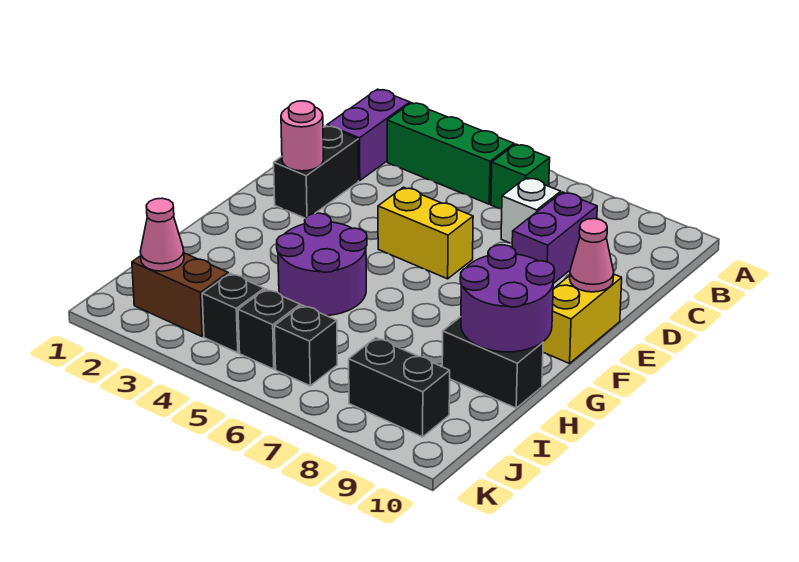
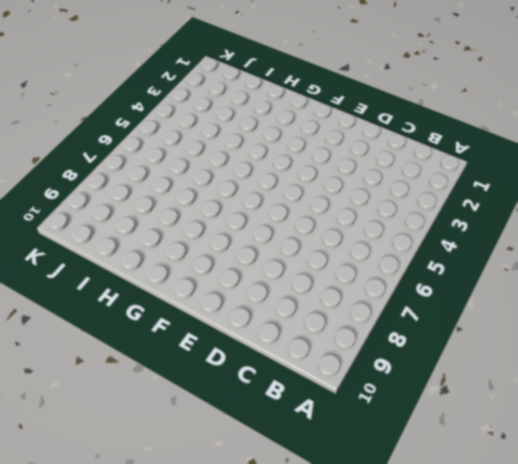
none -> purple 1x2 brick [327,89,410,181]
none -> green 1x3 brick [387,103,514,204]
none -> green 1x1 brick [491,144,550,209]

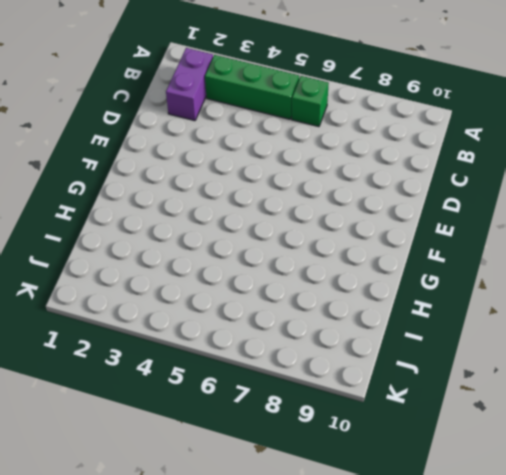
none -> white 1x1 brick [501,178,561,243]
none -> purple 1x2 brick [512,192,597,284]
none -> black 1x2 brick [274,126,359,218]

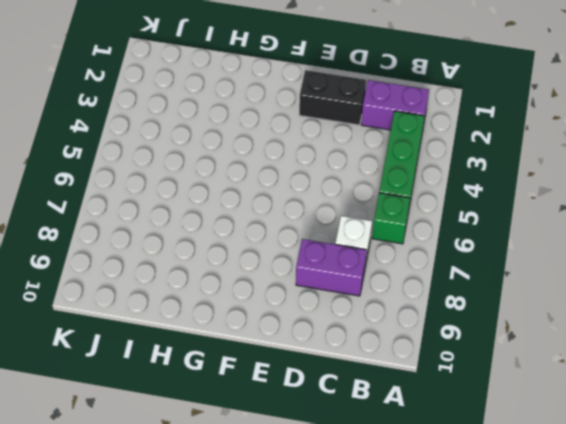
none -> yellow 1x2 brick [378,187,473,279]
none -> yellow 1x2 brick [543,274,622,364]
none -> purple 2x2 round brick [277,213,367,316]

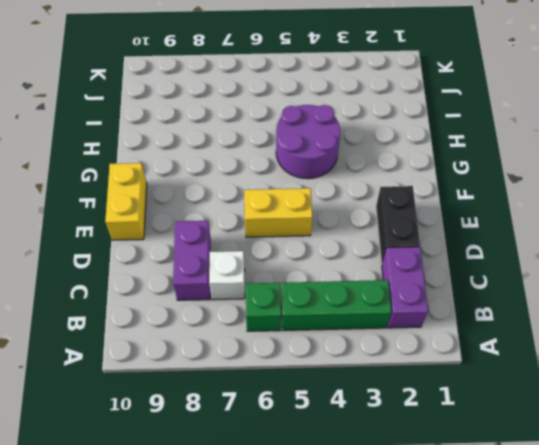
none -> black 1x2 brick [442,317,543,408]
none -> brown 1x2 brick [132,253,228,336]
none -> black 1x1 brick [202,273,264,353]

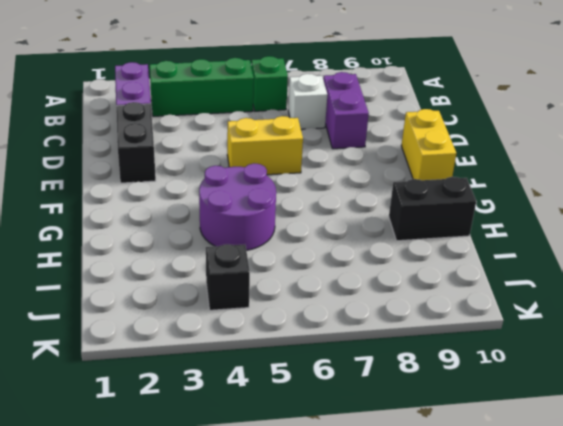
none -> brown 1x2 brick [132,253,228,336]
none -> black 1x1 brick [238,289,300,369]
none -> black 1x1 brick [275,305,337,386]

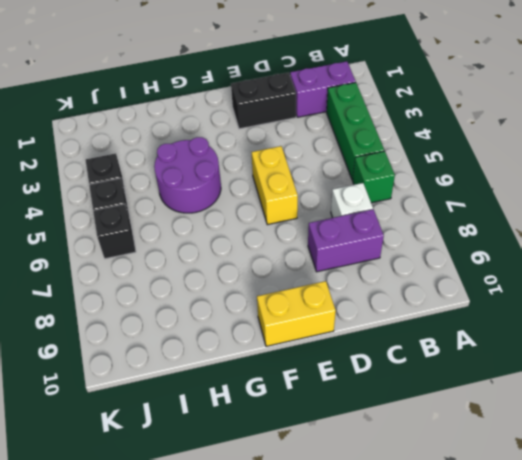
none -> black 1x2 brick [442,317,543,408]
none -> brown 1x2 brick [132,253,228,336]
none -> black 1x2 brick [349,338,450,437]

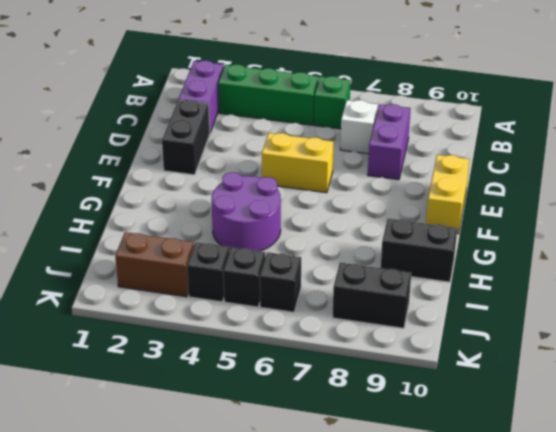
none -> pink 1x1 round brick [281,101,323,171]
none -> pink 1x1 cone [570,219,614,292]
none -> purple 2x2 round brick [460,245,555,352]

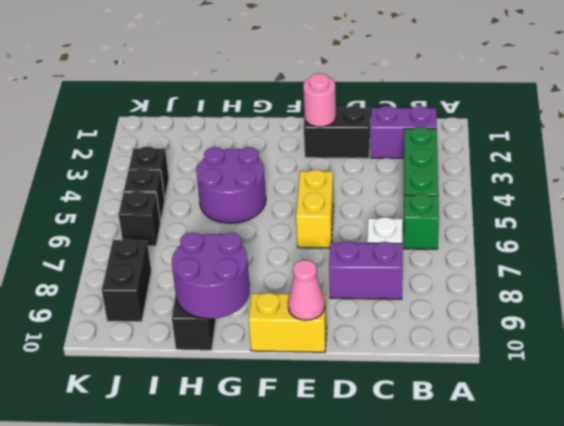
none -> brown 1x2 brick [132,253,228,336]
none -> pink 1x1 cone [140,198,184,271]

